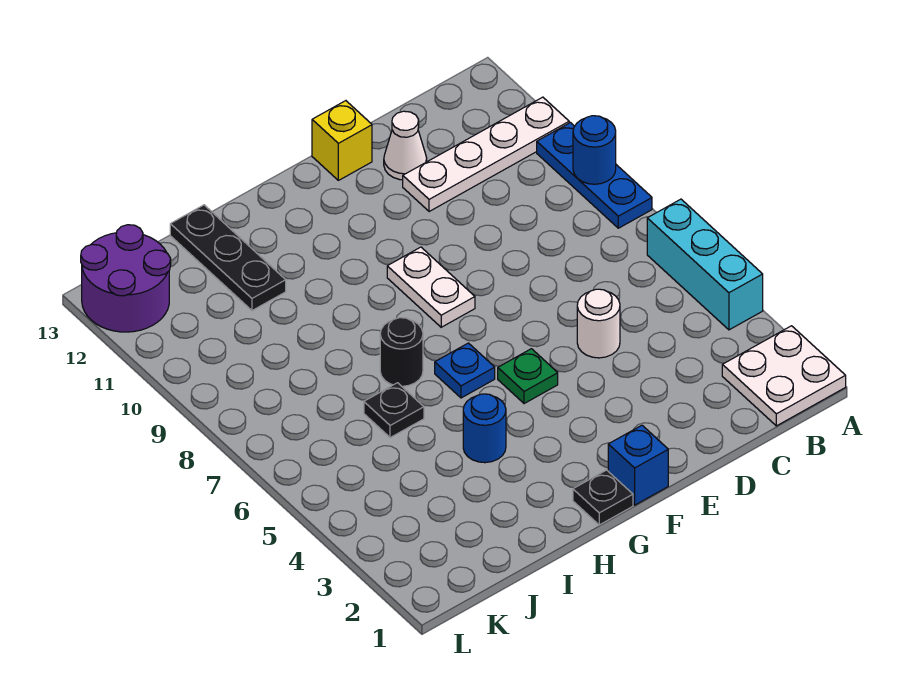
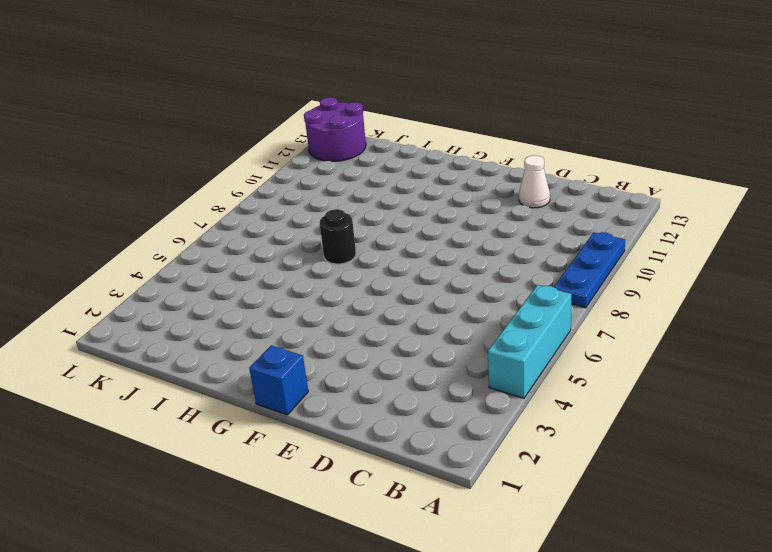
none -> white 2x2 plate [722,326,846,426]
none -> white 1x4 plate [403,97,569,212]
none -> white 1x1 round brick [577,289,620,358]

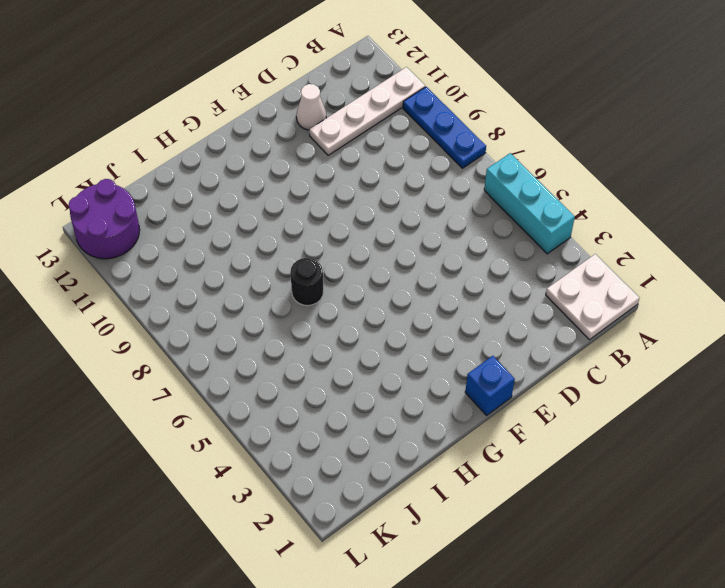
none -> white 1x1 round brick [577,289,620,358]
none -> yellow 1x1 brick [312,101,372,180]
none -> green 1x1 plate [498,349,558,404]

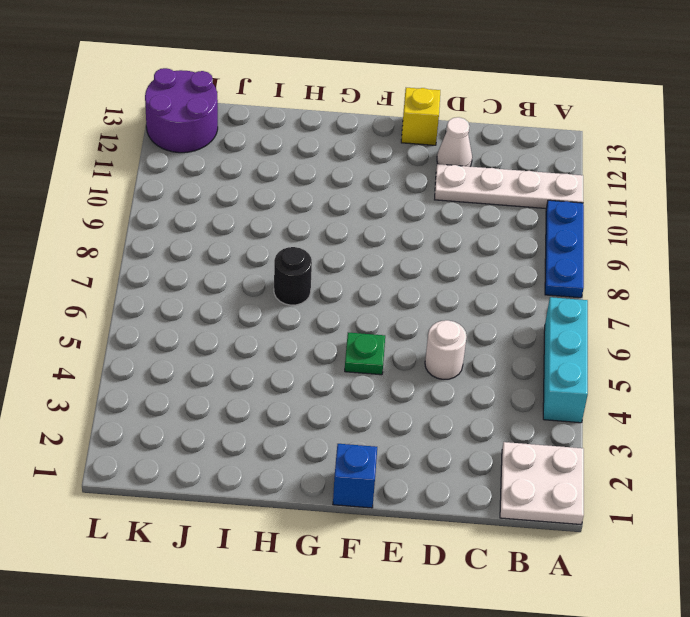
none -> white 1x2 plate [387,247,475,327]
none -> black 1x1 plate [573,470,633,525]
none -> blue 1x1 plate [435,343,495,398]

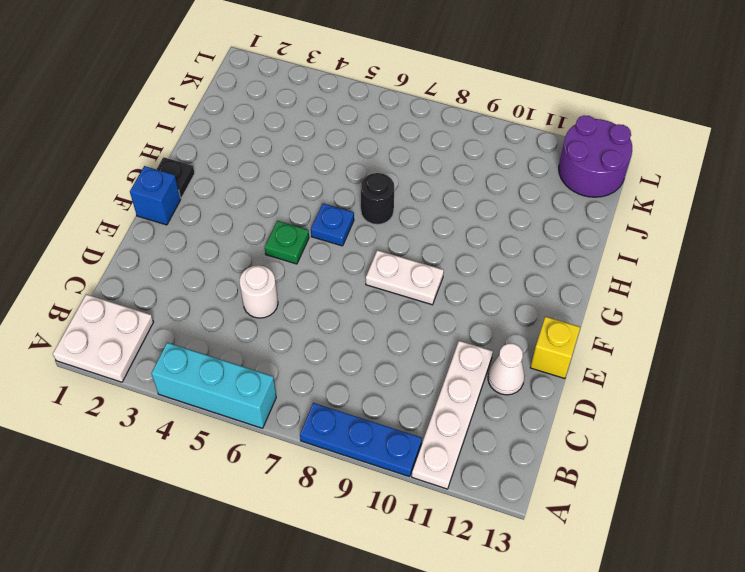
none -> blue 1x1 round brick [463,394,506,463]
none -> black 1x1 plate [364,383,424,438]
none -> black 1x3 plate [170,205,286,310]

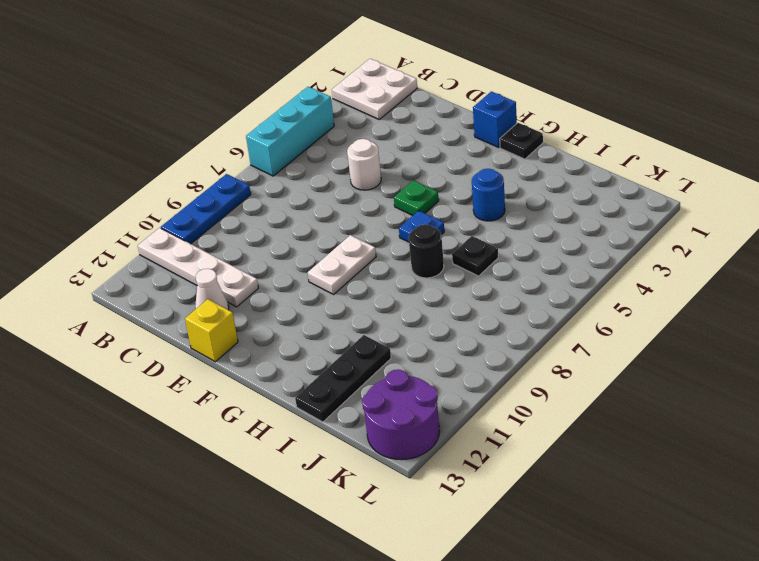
none -> blue 1x1 round brick [573,116,616,184]

